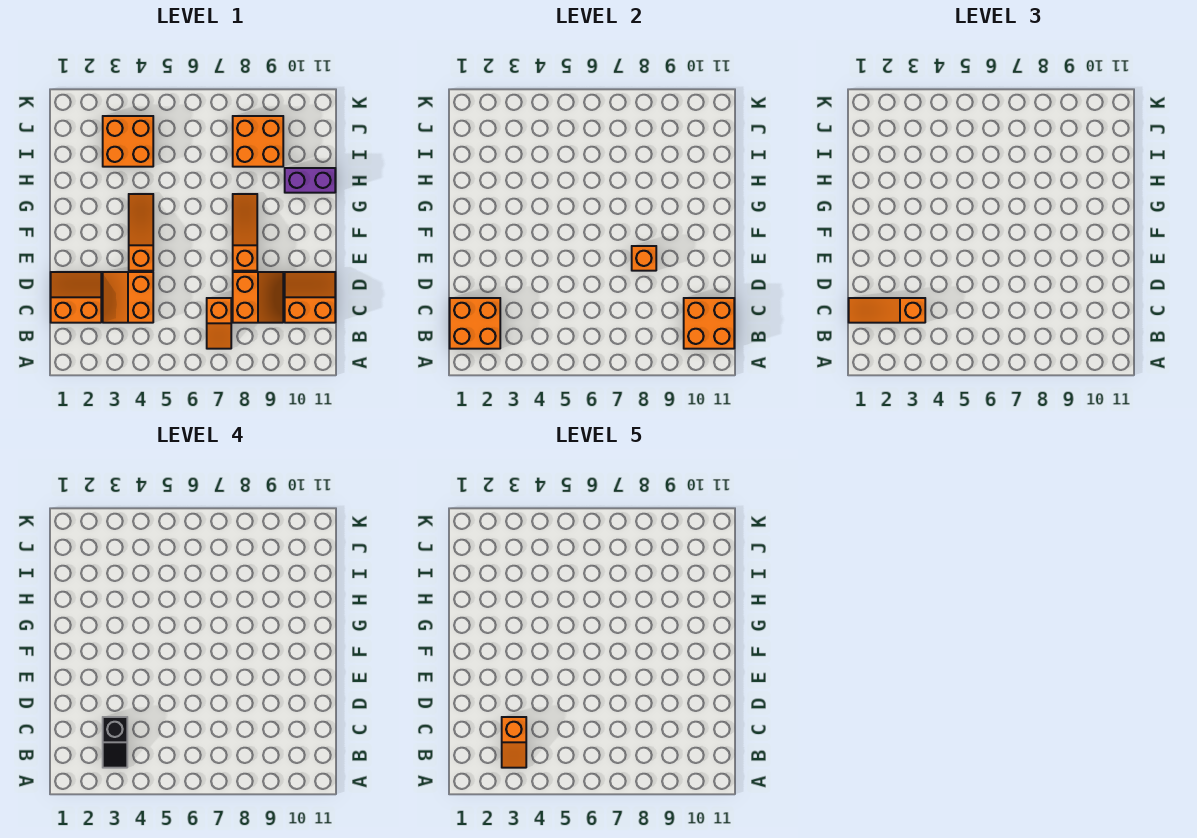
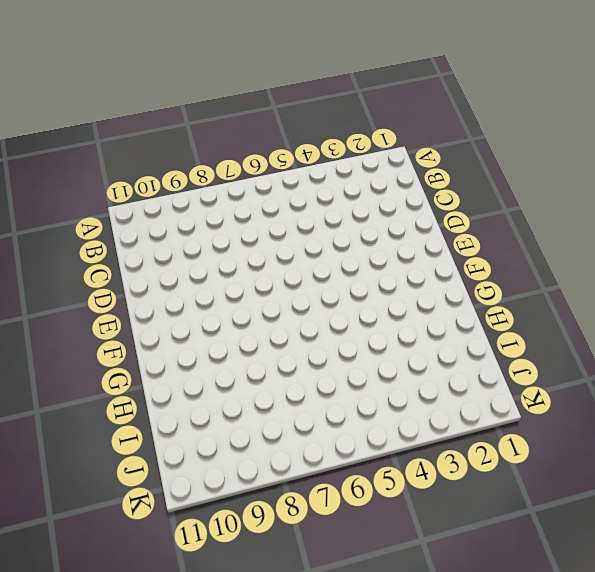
none -> orange 1x2 slope [207,298,231,349]
none -> orange 2x2 slope [51,272,101,323]
none -> orange 2x2 slope [103,272,153,323]

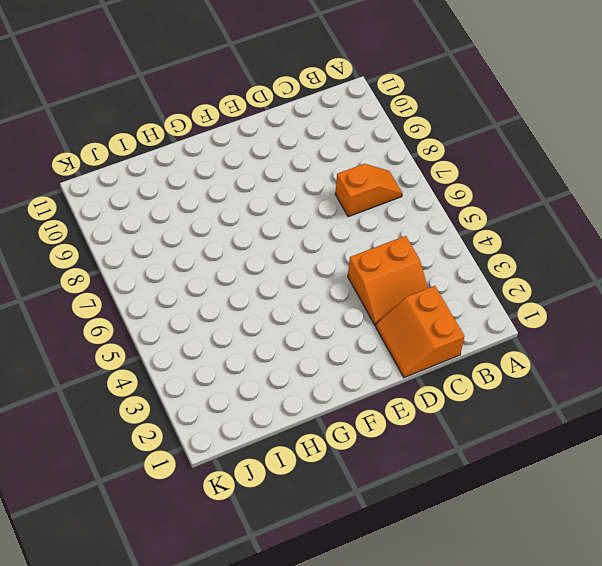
none -> orange 2x2 slope [233,272,283,323]
none -> orange 2x2 slope [285,272,335,323]
none -> orange 1x3 slope [129,194,153,271]

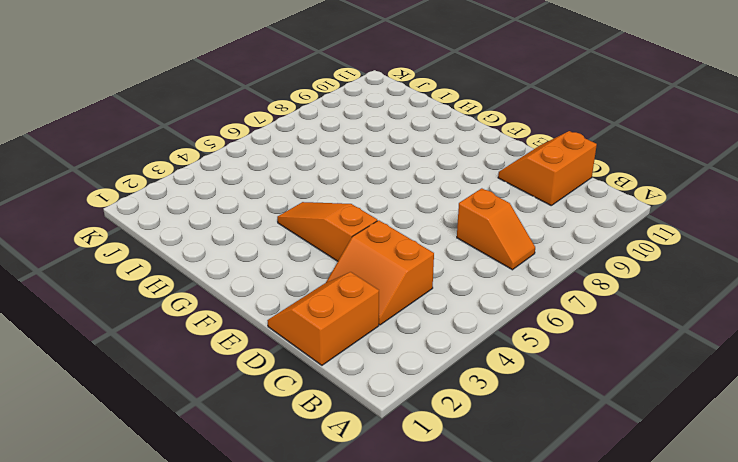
none -> orange 2x2 slope [233,272,283,323]
none -> orange 1x3 slope [233,194,257,271]
none -> purple 1x2 brick [285,168,335,193]

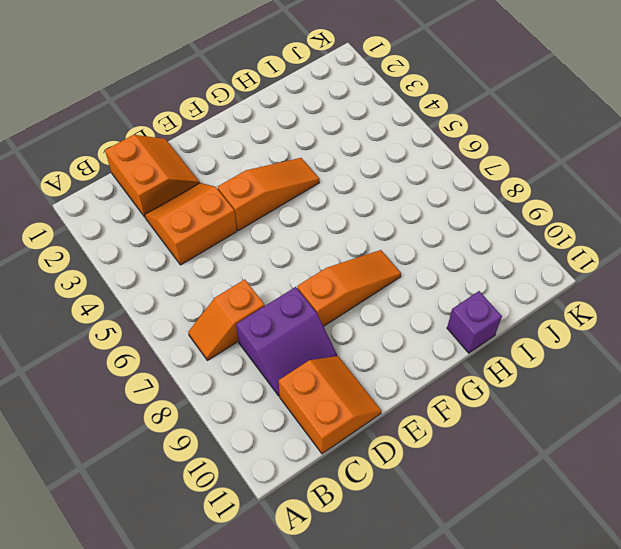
purple 2x2 slope [236,287,337,396] -> orange 2x2 slope [233,272,283,323]
purple 1x1 brick [447,291,502,353] -> purple 1x2 brick [285,168,335,193]
none -> orange 2x2 brick [103,116,153,167]
none -> orange 2x2 brick [233,116,283,167]
none -> orange 2x2 brick [450,298,500,349]

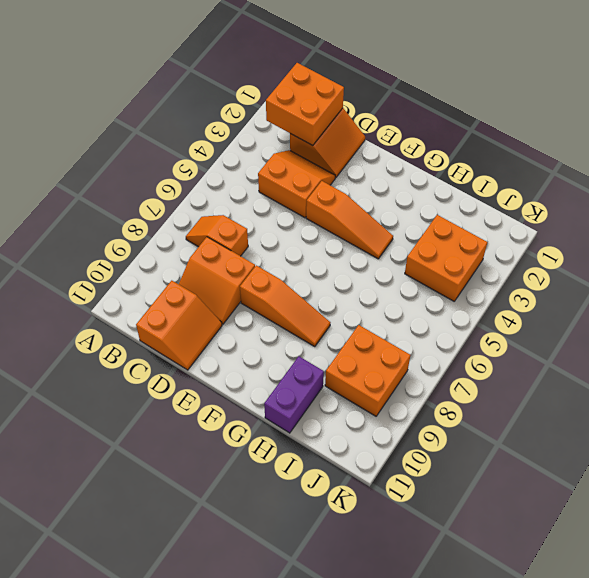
none -> orange 2x2 brick [684,298,734,349]
none -> orange 1x1 brick [632,246,656,271]
none -> orange 1x3 slope [849,298,925,323]

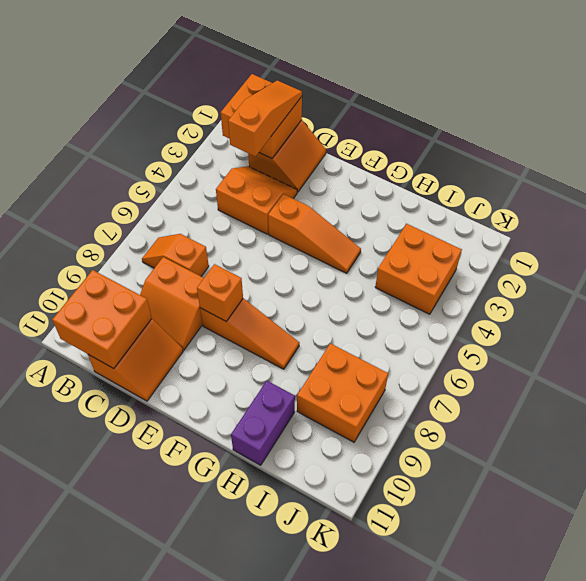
none -> black 1x2 slope [103,717,127,768]
none -> orange 1x2 slope [502,717,526,768]

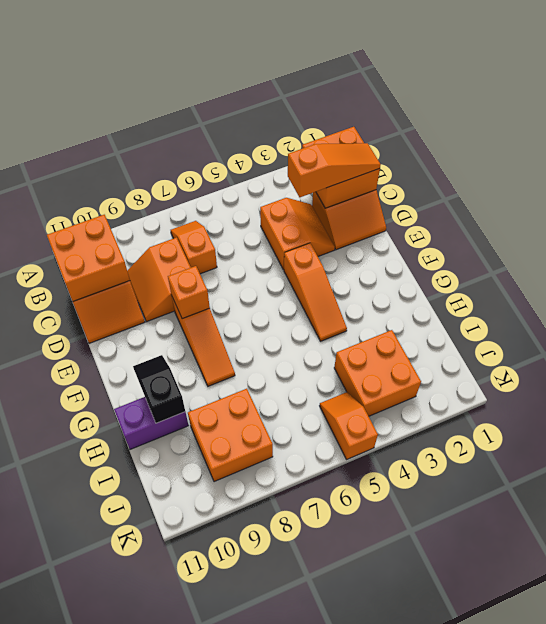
black 1x2 slope [133,355,185,423] -> black 1x2 slope moved to [103,717,127,768]
orange 1x2 slope [320,392,378,459] -> orange 1x2 slope moved to [502,717,526,768]

